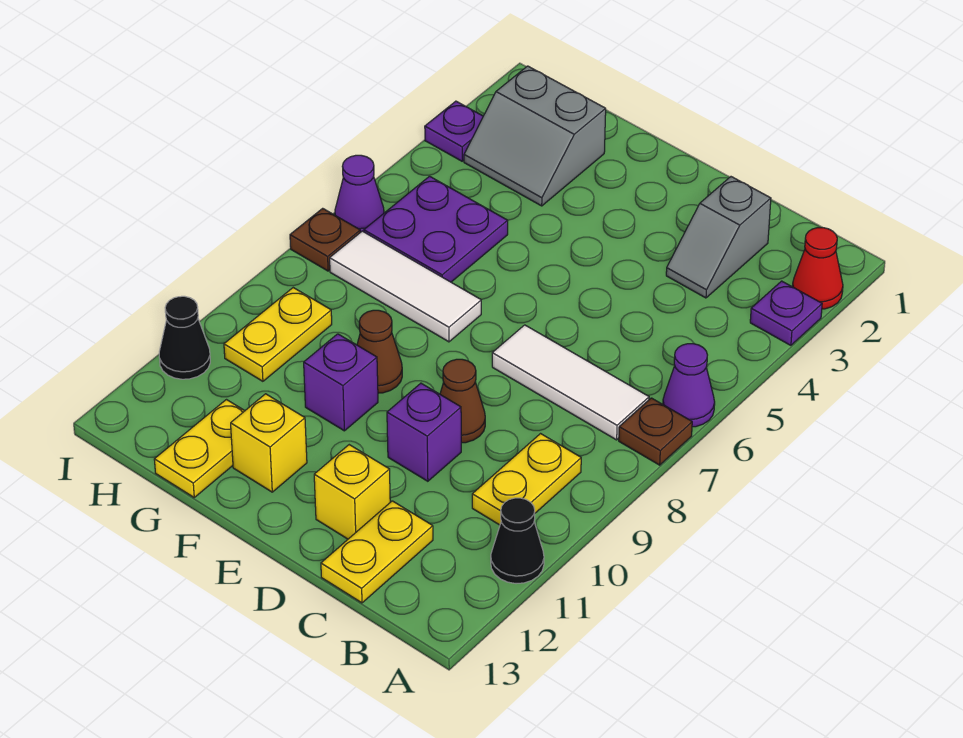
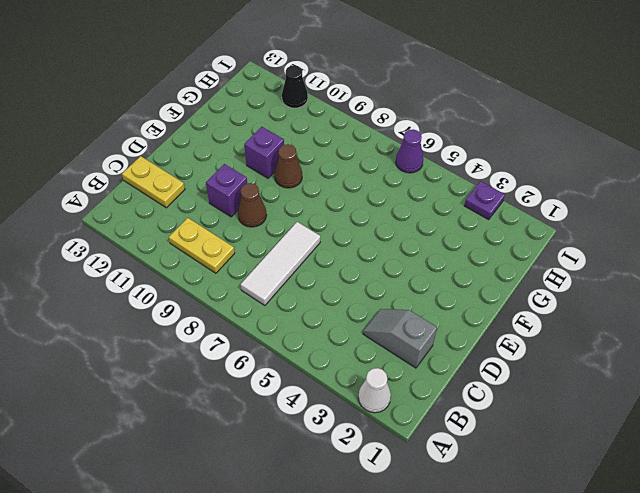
white 1x1 cone [358,368,391,413] -> red 1x1 cone [792,228,843,309]
none -> purple 1x1 plate [750,281,822,345]
none -> purple 1x1 cone [663,344,715,427]
none -> brown 1x1 plate [619,398,692,465]

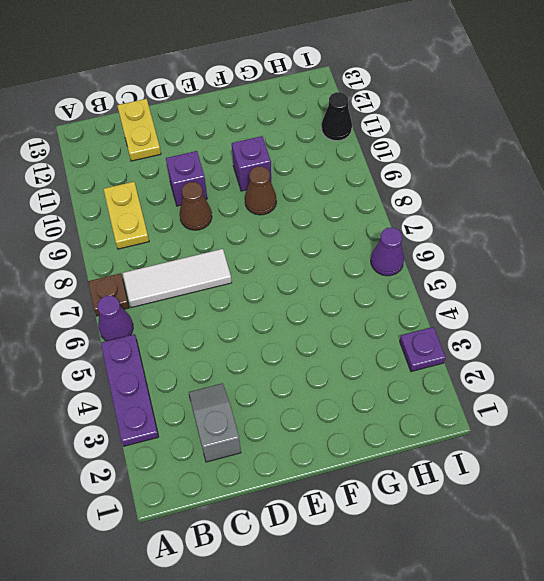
purple 1x3 plate [101,334,159,446] -> purple 1x1 plate [750,281,822,345]
none -> red 1x1 cone [792,228,843,309]
none -> black 1x1 cone [491,498,544,584]
none -> yellow 1x1 brick [314,445,390,539]

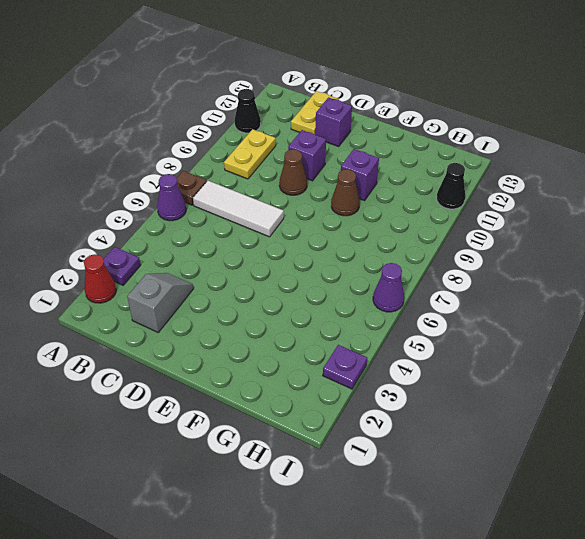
purple 1x1 brick [315,98,352,146] -> yellow 1x1 brick [314,445,390,539]
none -> white 1x3 tile [330,231,481,342]
none -> yellow 1x1 brick [231,394,307,492]
none -> grey 2x2 slope [464,66,606,206]

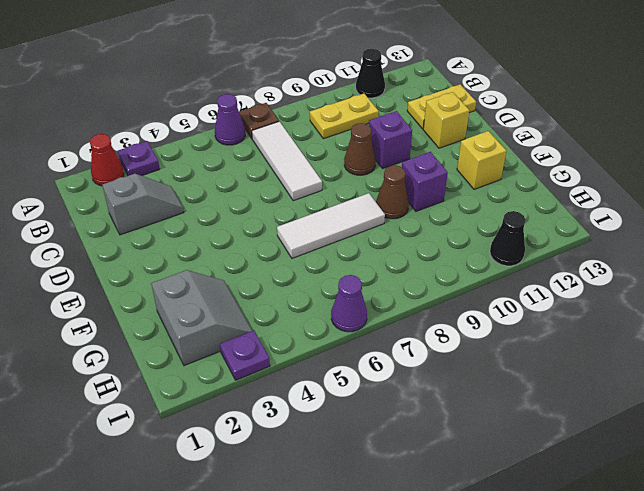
white 1x3 tile [277,193,385,258] -> white 1x3 tile turned to [330,231,481,342]
none -> purple 2x2 plate [364,176,508,282]
none -> yellow 1x2 plate [154,400,244,497]
none -> yellow 1x2 plate [224,288,332,381]

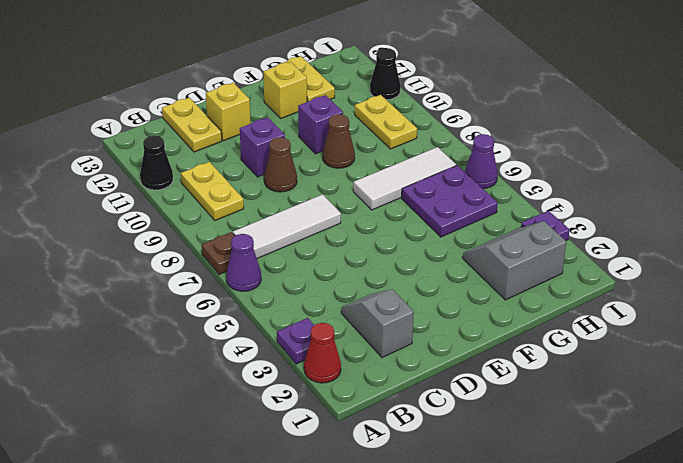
none -> brown 1x1 plate [290,208,360,271]

